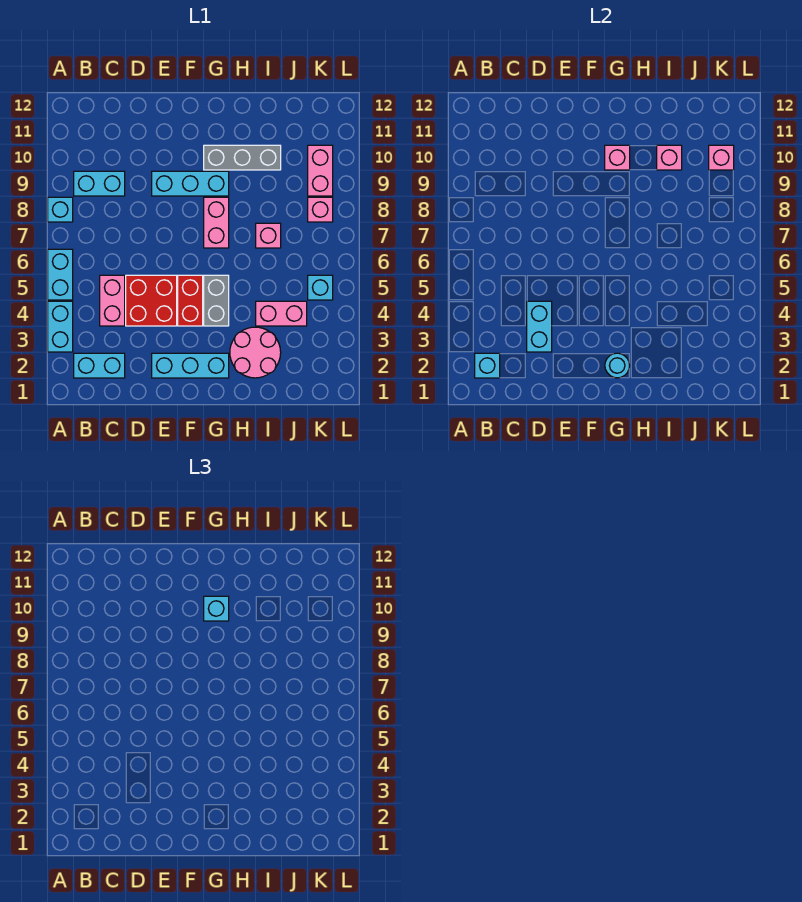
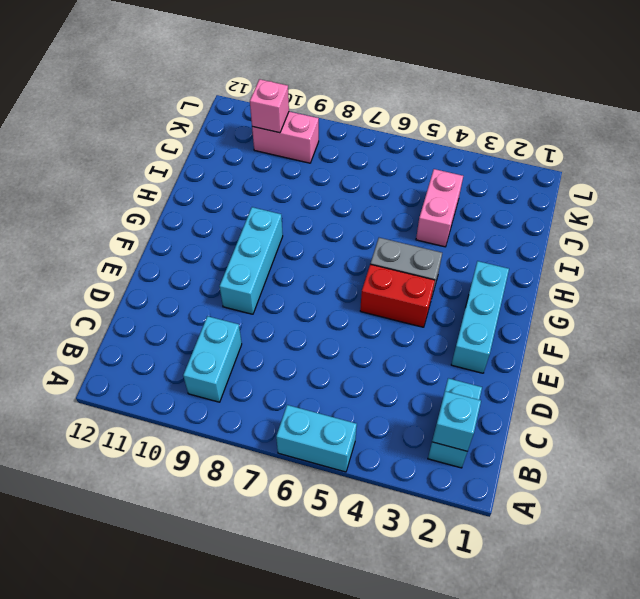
none -> cyan 1x2 brick [48,301,73,352]
none -> cyan 1x1 brick [48,197,73,222]
none -> pink 1x2 brick [100,275,125,326]

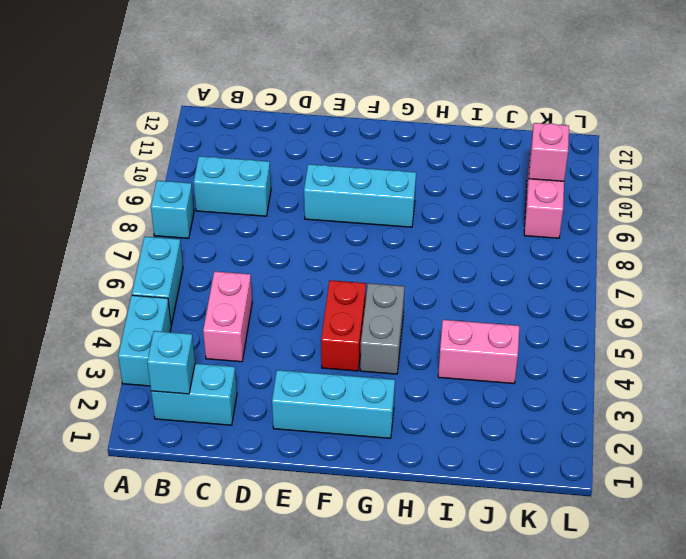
none -> red 2x2 brick [126,275,177,326]
none -> pink 1x2 brick [204,197,229,248]
none -> grey 1x3 brick [204,145,281,170]

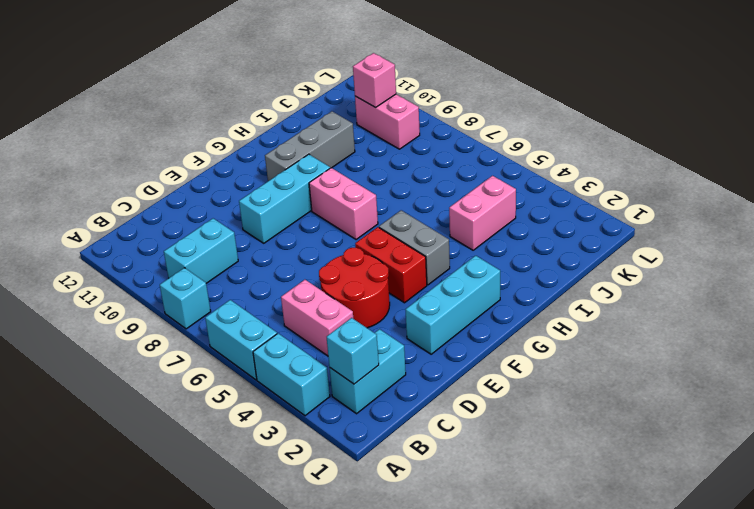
red 2x2 round brick [319,248,390,328] -> red 2x2 brick [126,275,177,326]
none -> pink 2x2 round brick [230,327,281,378]
none -> pink 1x1 brick [256,223,281,248]
none -> cyan 1x1 brick [308,275,333,300]

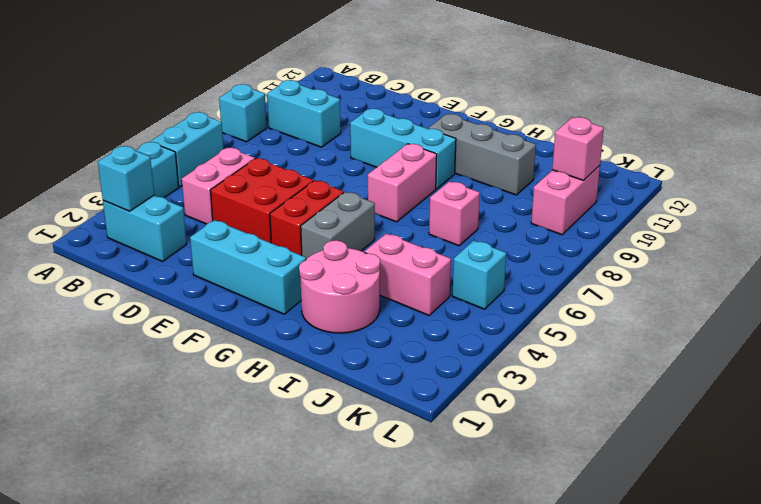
none -> pink 1x1 brick [308,197,333,222]
none -> cyan 1x2 brick [527,301,552,352]
none -> cyan 1x1 round brick [605,353,630,378]

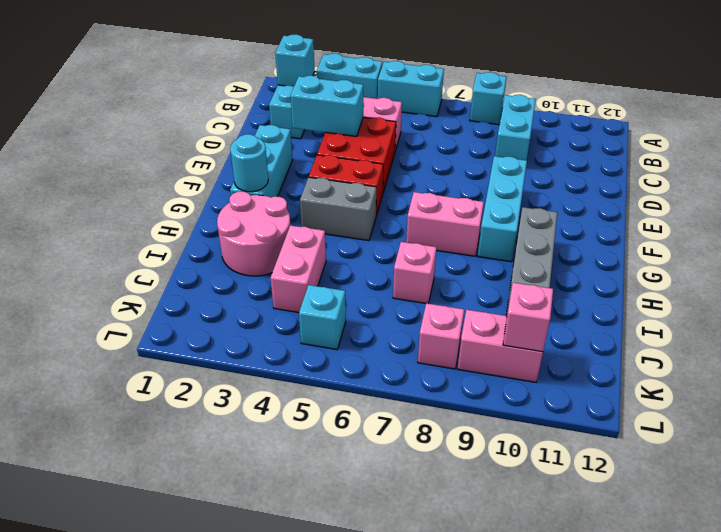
none -> pink 1x1 brick [605,145,630,170]
none -> pink 1x1 brick [657,145,682,170]
none -> cyan 1x1 brick [204,596,229,621]

